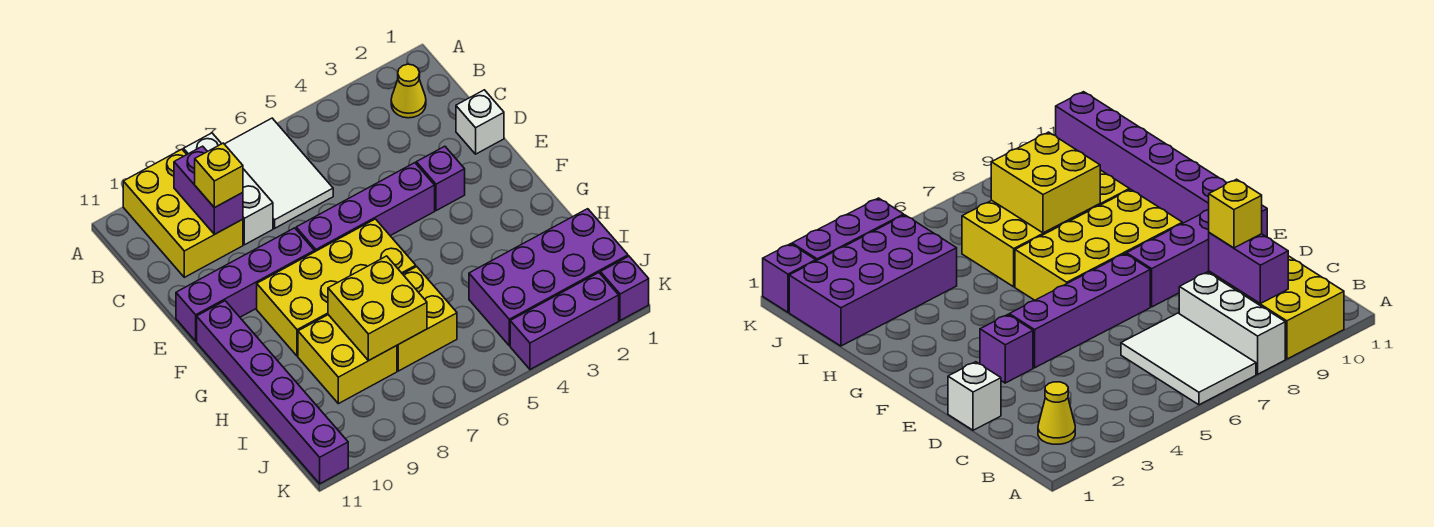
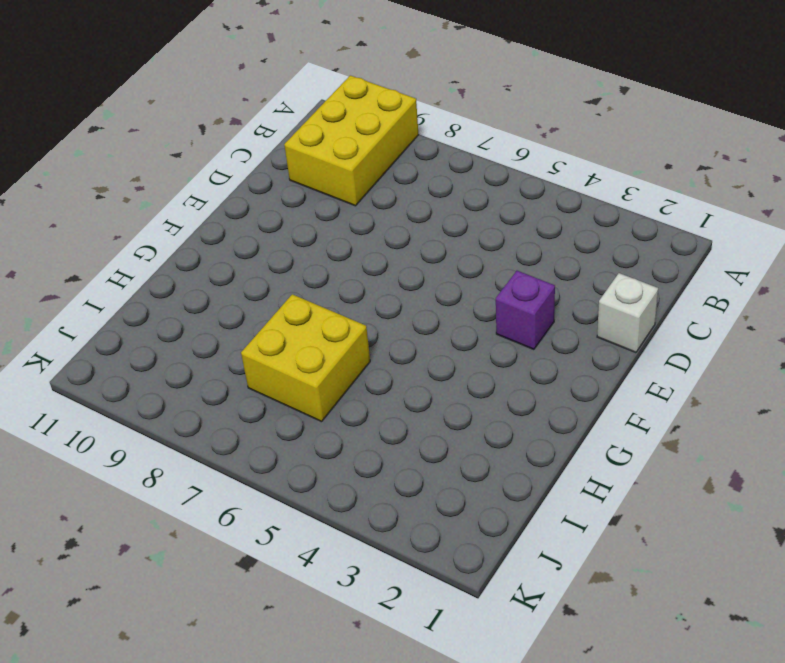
none -> white 2x3 tile [225,118,333,228]
none -> white 1x3 brick [183,133,273,245]
none -> yellow 1x1 cone [391,64,426,118]

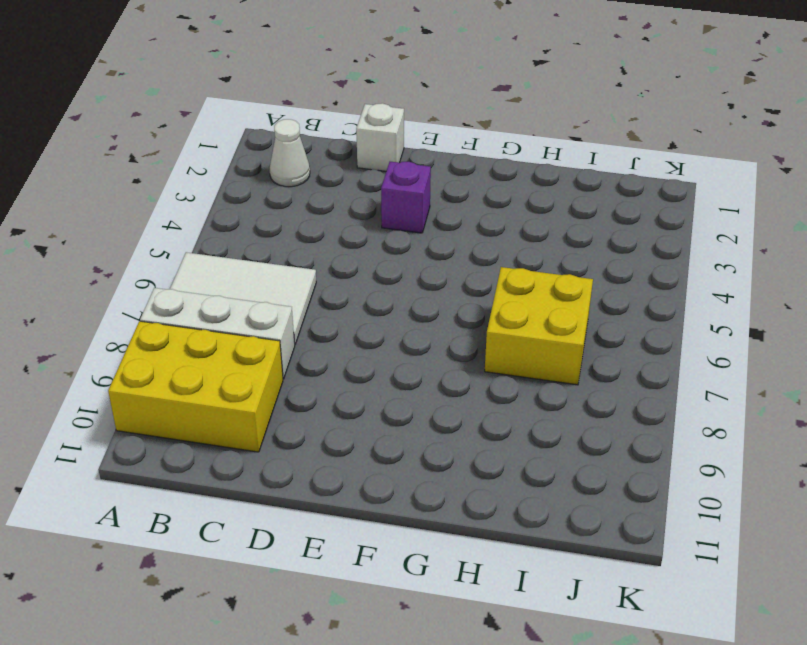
white 1x1 cone [270,119,310,187] -> yellow 1x1 cone [391,64,426,118]
none -> purple 1x4 brick [296,163,435,252]
none -> purple 1x4 brick [176,228,314,341]
none -> yellow 2x4 brick [257,219,416,356]

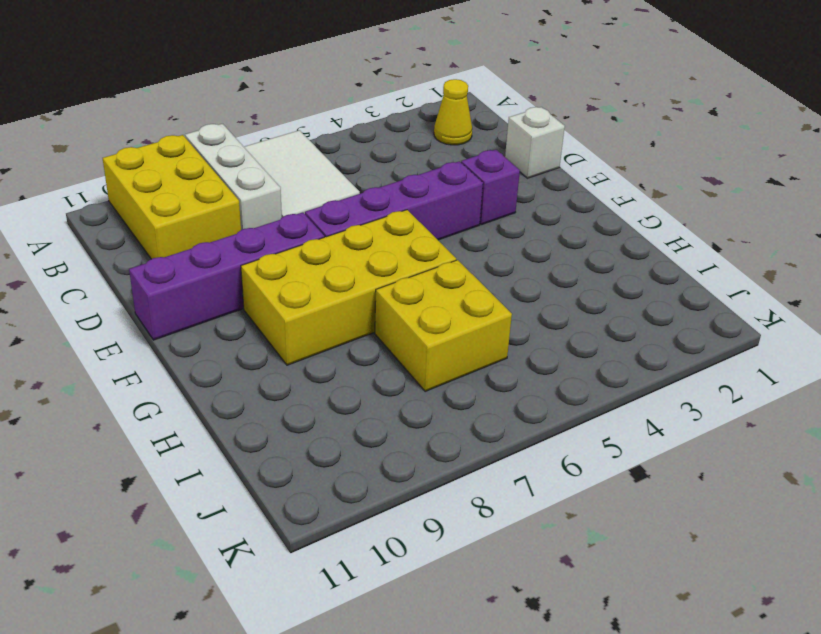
none -> purple 1x6 brick [197,301,348,484]
none -> yellow 2x2 brick [298,315,397,404]
none -> purple 2x4 brick [469,209,628,346]

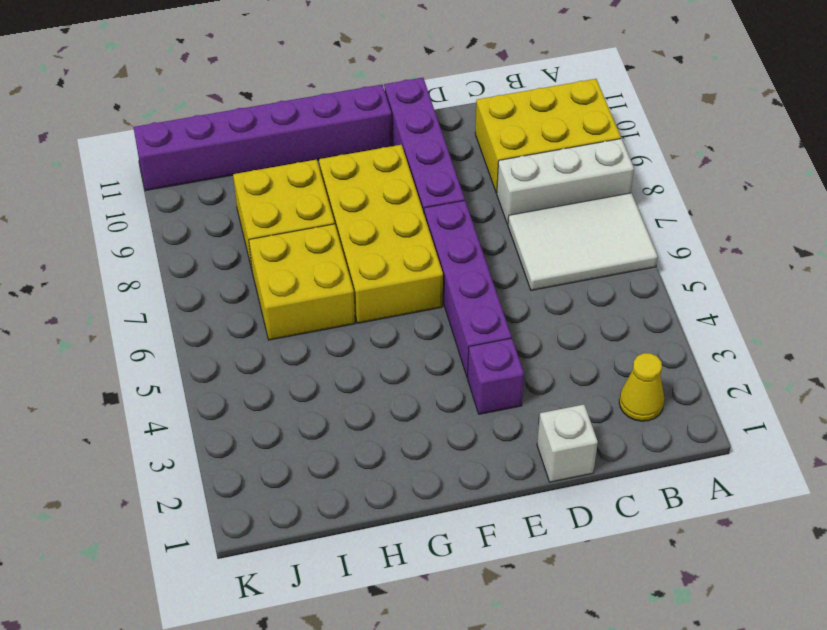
none -> purple 2x4 brick [469,209,628,346]
none -> purple 1x1 brick [600,256,649,321]
none -> purple 1x3 brick [510,273,619,369]

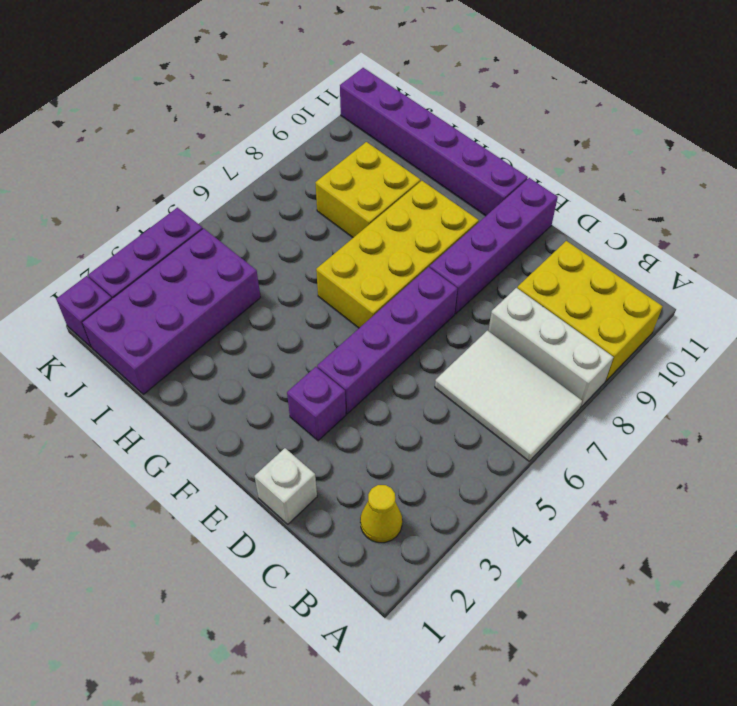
none -> yellow 2x2 brick [397,267,457,371]
none -> purple 1x2 brick [174,146,243,234]
none -> yellow 2x2 brick [328,256,427,361]

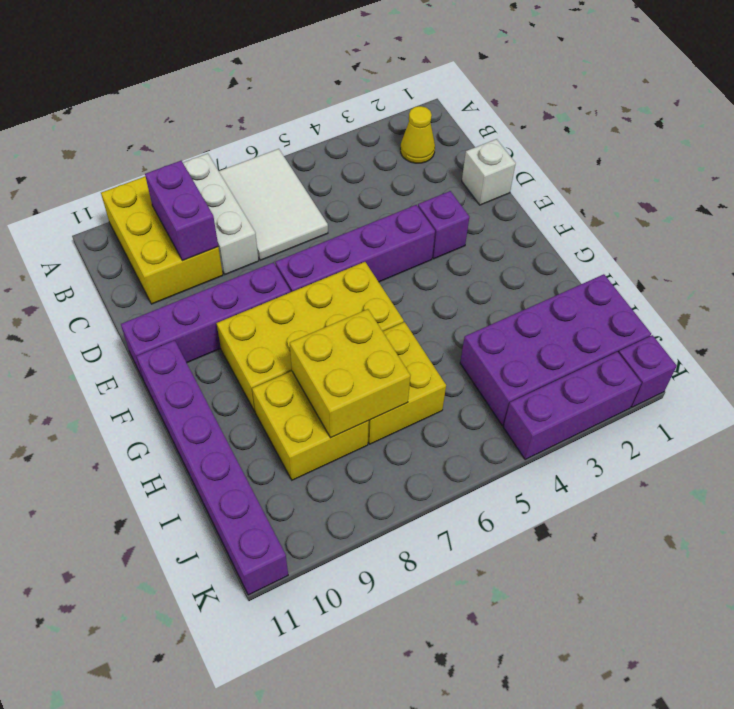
none -> yellow 1x1 brick [195,143,243,208]

